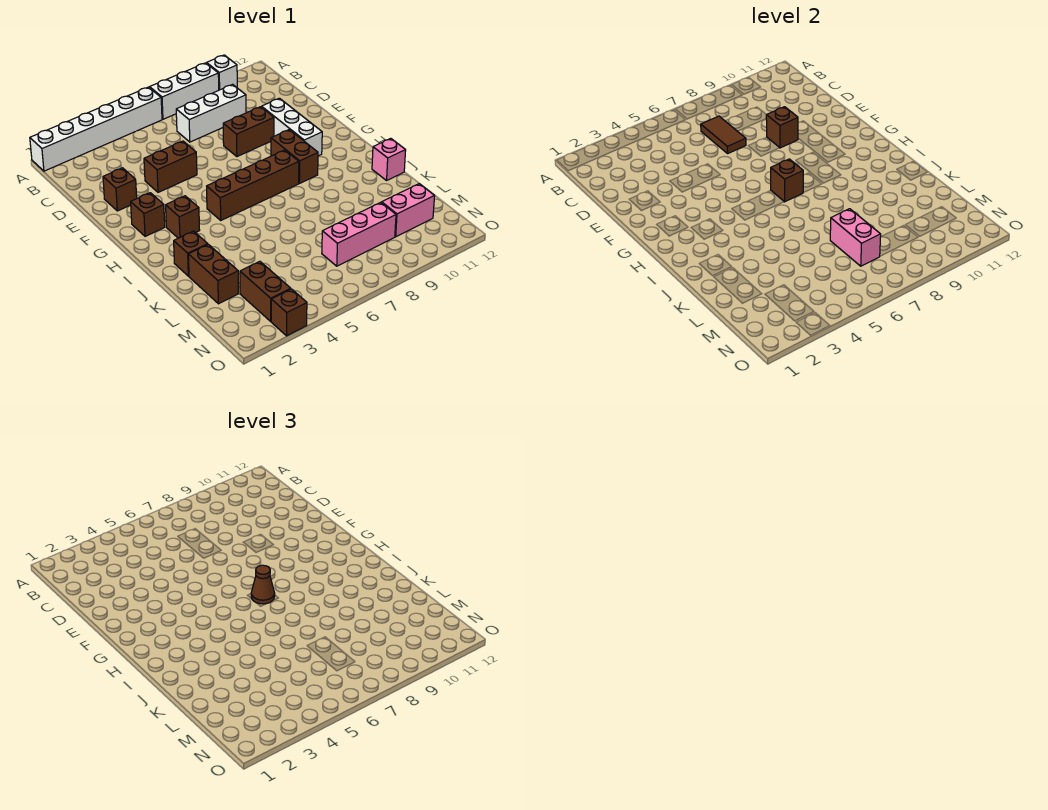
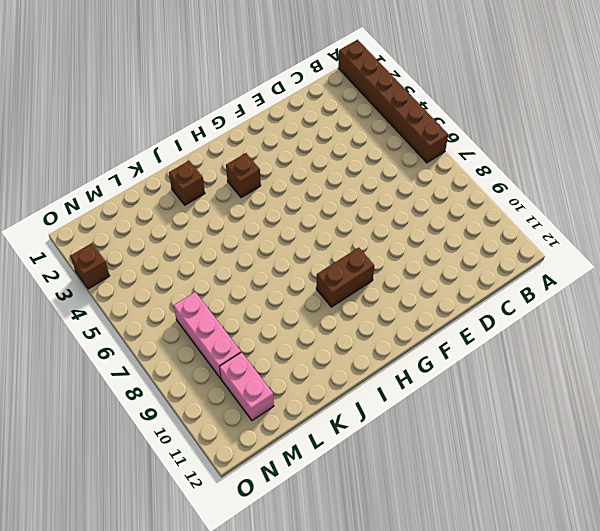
brown 1x6 brick [338,40,448,163] -> white 1x6 brick [30,87,162,171]
none -> white 1x3 brick [150,63,219,119]
none -> white 1x1 brick [207,55,237,90]
none -> white 1x3 brick [176,84,246,142]

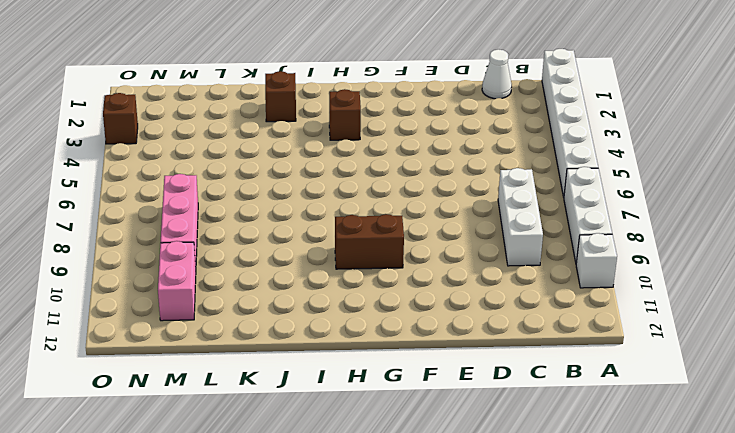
white 1x1 cone [482,49,512,99] -> none
none -> brown 1x1 brick [103,168,137,211]
none -> brown 1x2 brick [144,141,197,192]
none -> brown 1x2 brick [223,107,274,157]

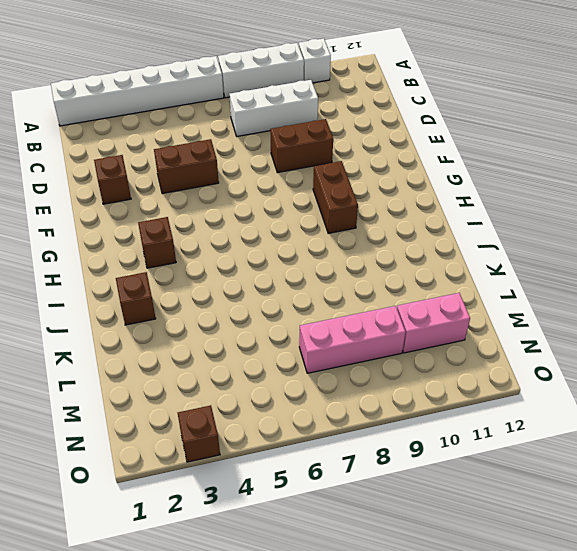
none -> white 1x3 brick [262,98,322,156]
none -> brown 1x1 brick [130,193,165,236]
none -> brown 1x4 brick [207,150,299,220]

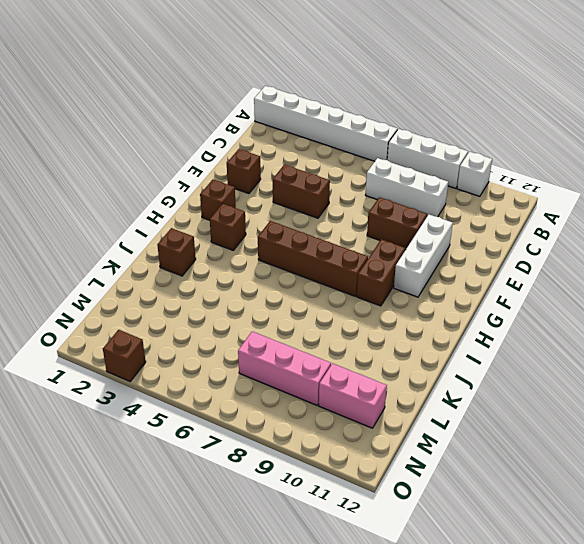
none -> pink 1x1 brick [372,138,406,180]
none -> brown 1x2 brick [188,244,238,304]
none -> brown 1x2 brick [240,261,291,321]

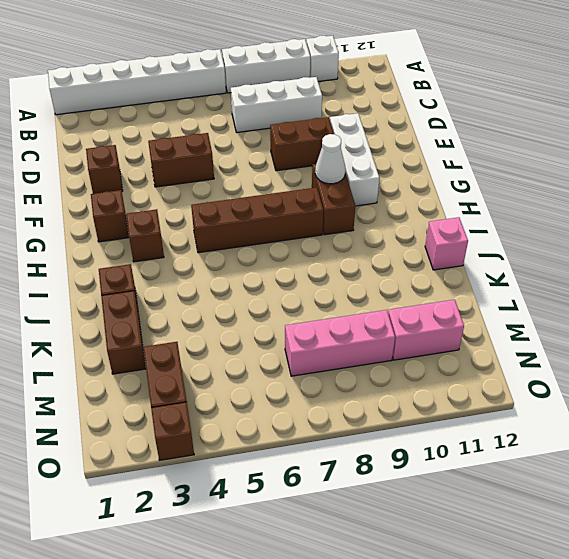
white 1x1 cone [315,134,346,184] -> none
none -> brown 1x2 tile [701,116,746,153]
none -> brown 1x1 brick [766,107,798,148]
none -> brown 1x1 brick [771,159,803,202]

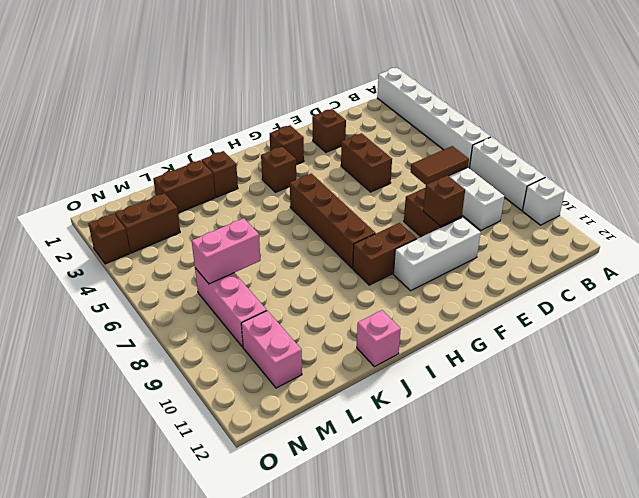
none -> brown 1x1 brick [771,159,803,202]
none -> brown 1x1 cone [251,565,275,604]

